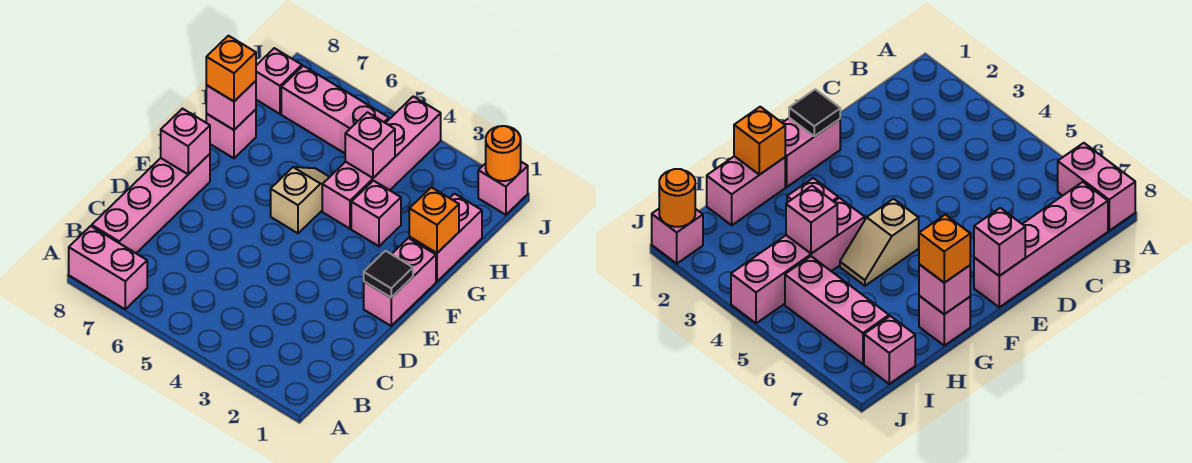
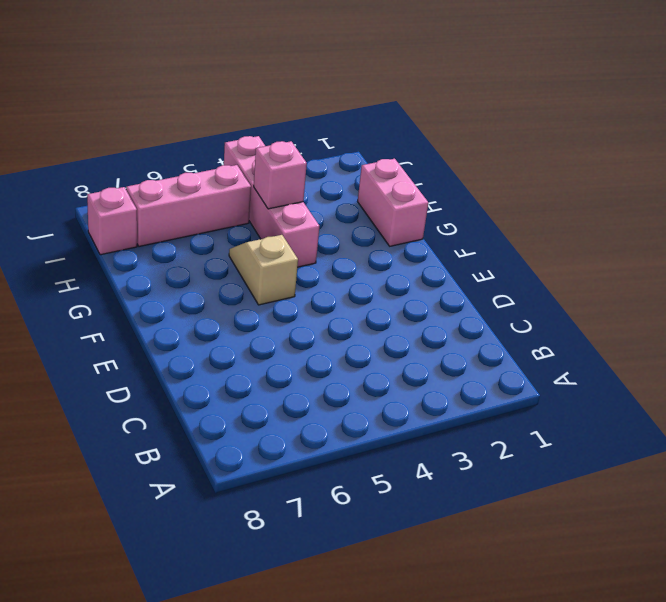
none -> pink 1x2 brick [69,226,147,309]
none -> pink 1x4 brick [92,154,210,253]
none -> pink 1x2 brick [364,238,436,326]

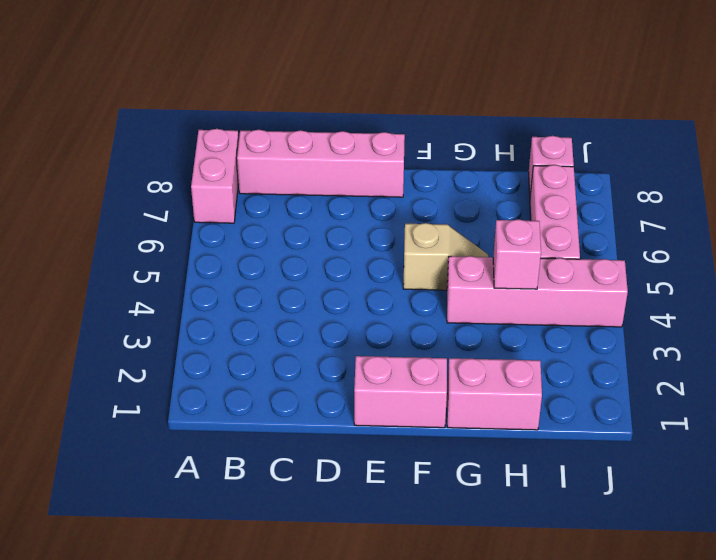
none -> pink 1x1 brick [351,181,401,246]
none -> pink 1x1 brick [206,109,256,158]
none -> pink 1x1 brick [478,162,528,215]

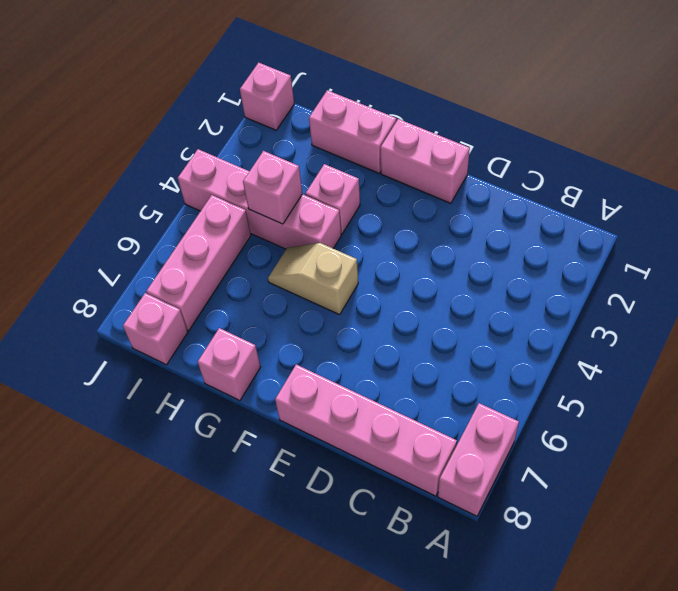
none -> black 1x1 tile [364,251,413,297]
none -> pink 1x1 brick [161,109,210,174]
none -> orange 1x1 brick [409,187,459,253]

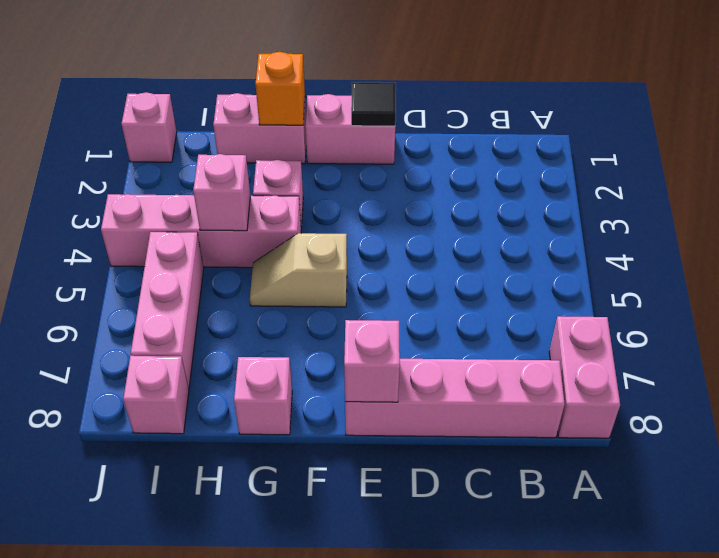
none -> pink 1x1 brick [206,81,256,130]
none -> orange 1x1 round brick [486,126,521,181]
none -> orange 1x1 brick [206,36,256,101]

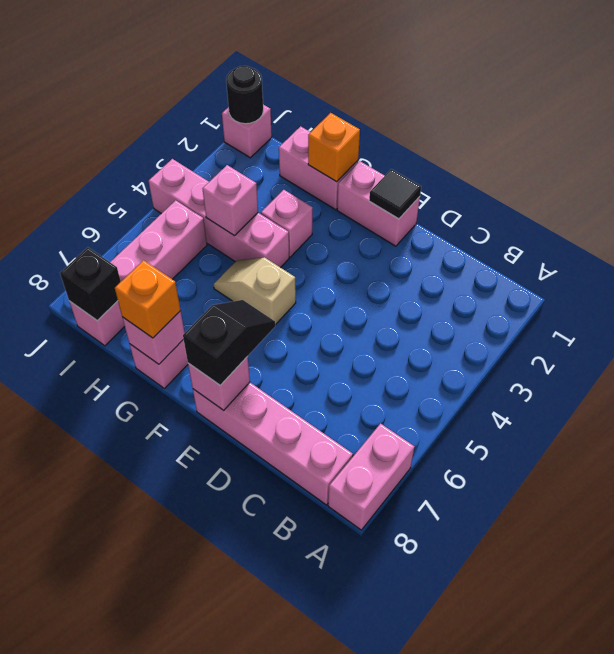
black 1x2 slope [183,300,275,385] -> none
black 1x1 brick [60,247,121,321] -> none
black 1x1 round brick [226,66,263,124] -> orange 1x1 round brick [486,126,521,181]

